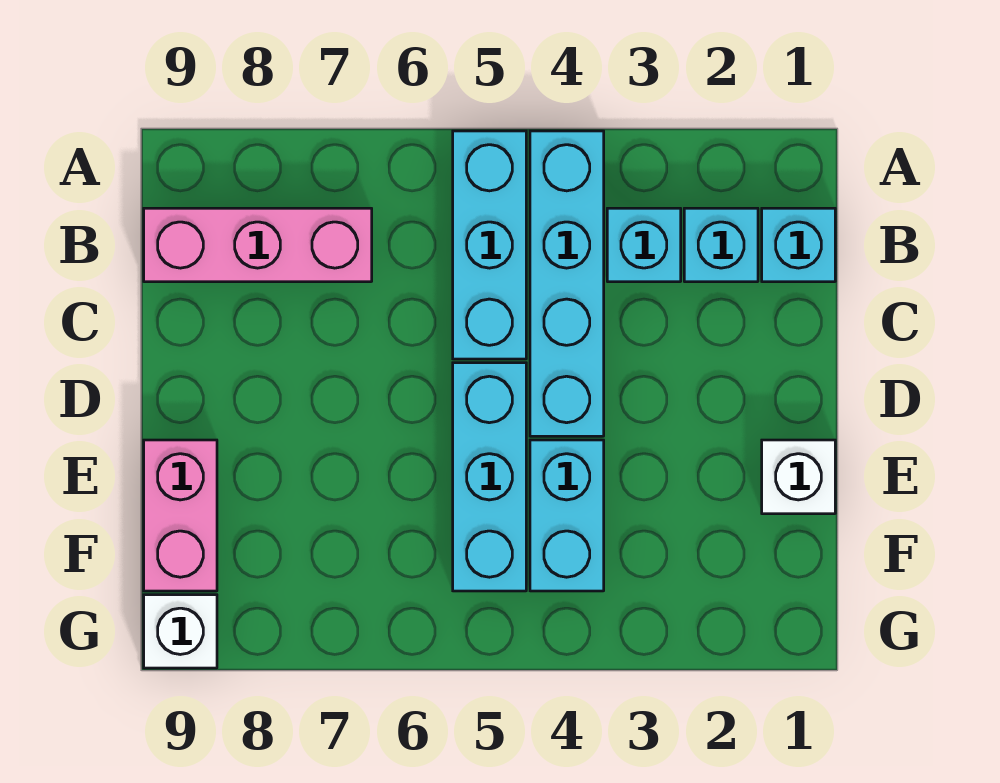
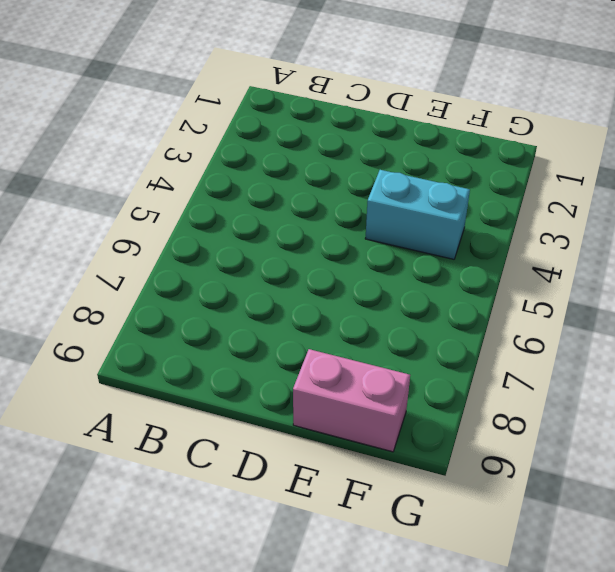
none -> cyan 1x4 brick [530,131,604,436]
none -> cyan 1x3 brick [453,131,526,359]

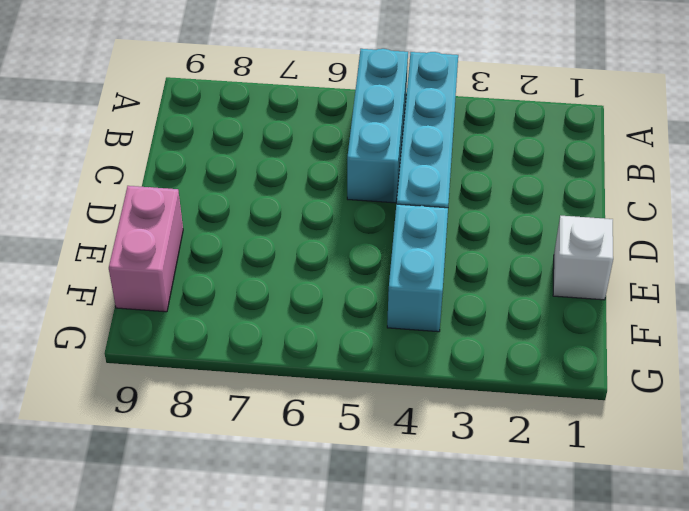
none -> cyan 1x1 brick [762,208,835,282]
none -> cyan 1x1 brick [684,208,758,282]

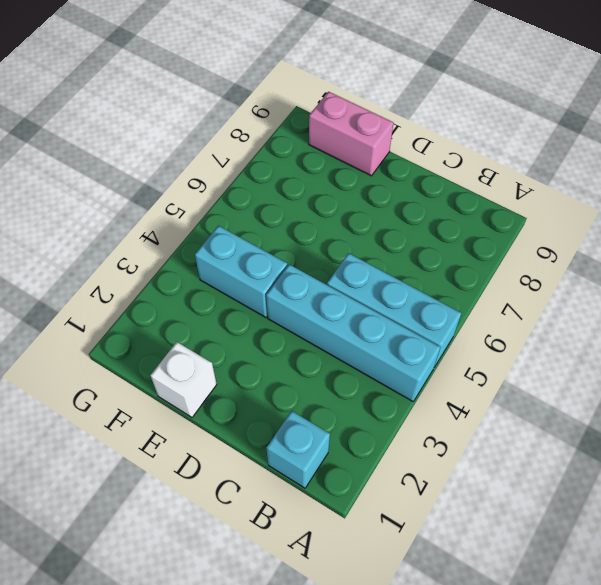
none -> cyan 1x1 brick [684,208,758,282]
none -> cyan 1x1 brick [607,208,681,282]

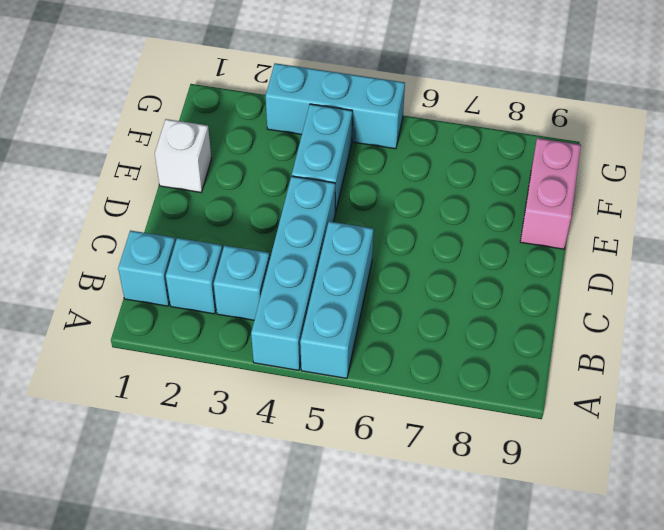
cyan 1x3 brick [266,63,405,149] -> cyan 1x3 brick turned to [453,363,526,591]
none -> pink 1x3 brick [144,208,372,282]
none -> white 1x1 brick [144,595,217,668]

